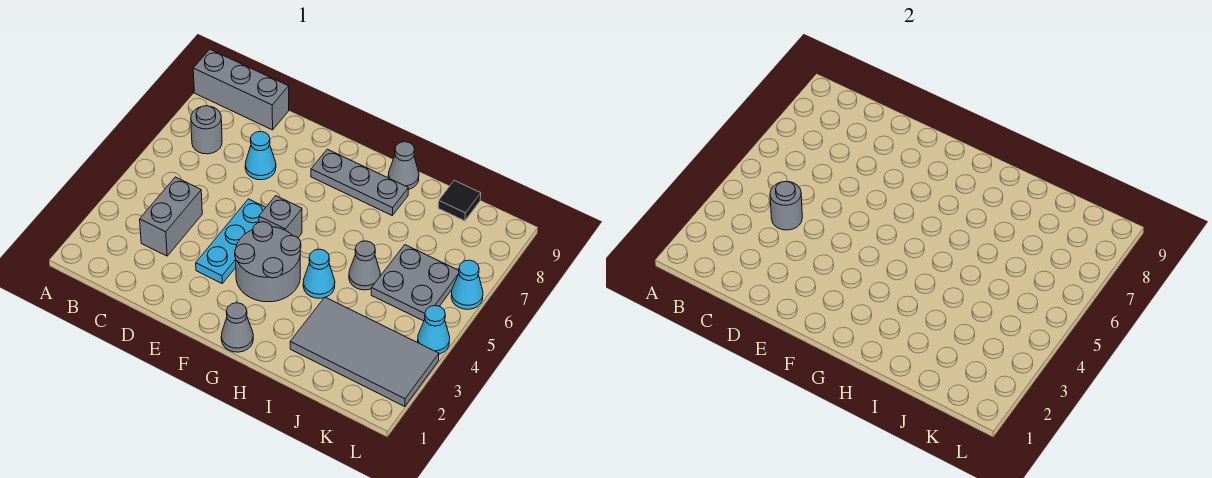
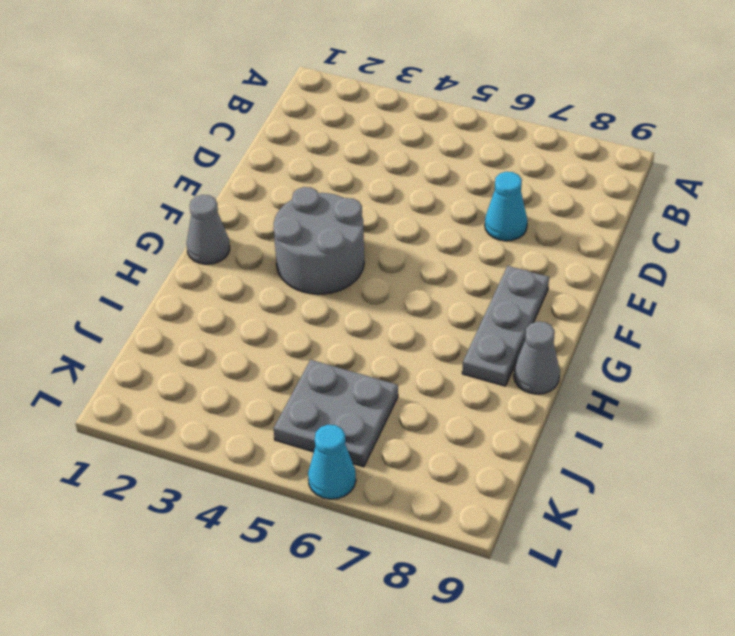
none -> grey 1x3 brick [193,50,289,130]
none -> grey 1x1 round brick [191,106,222,154]
none -> grey 1x2 brick [140,177,202,256]

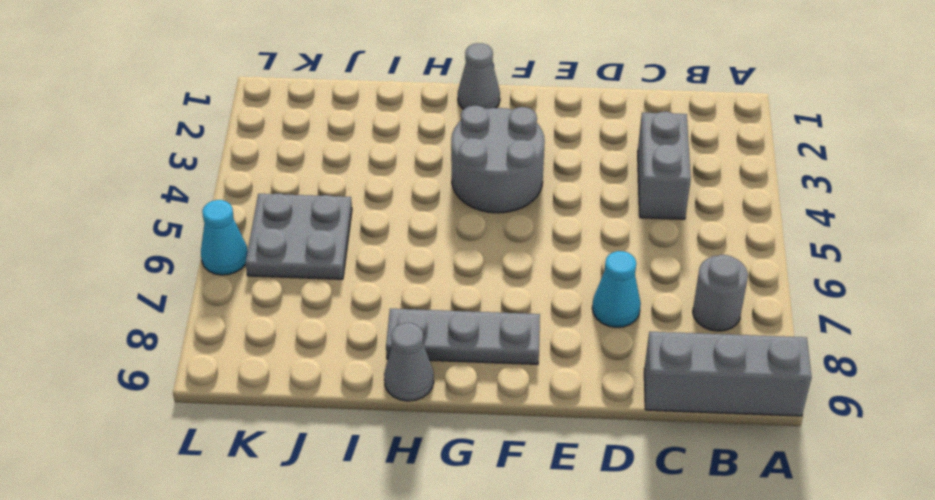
none -> cyan 1x3 plate [196,199,266,283]
none -> grey 1x1 brick [259,196,302,238]
none -> cyan 1x1 cone [303,249,335,298]

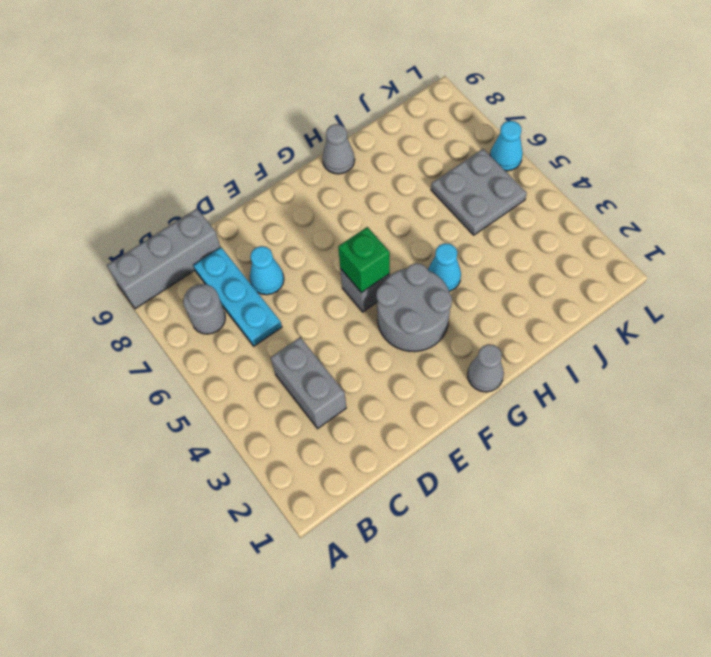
cyan 1x3 plate [193,247,282,346] -> cyan 1x3 plate moved to [196,199,266,283]
green 1x1 brick [338,227,390,293] -> none
none -> grey 1x3 plate [311,149,408,215]
none -> grey 2x4 tile [290,297,439,406]
none -> grey 1x1 cone [349,241,380,290]

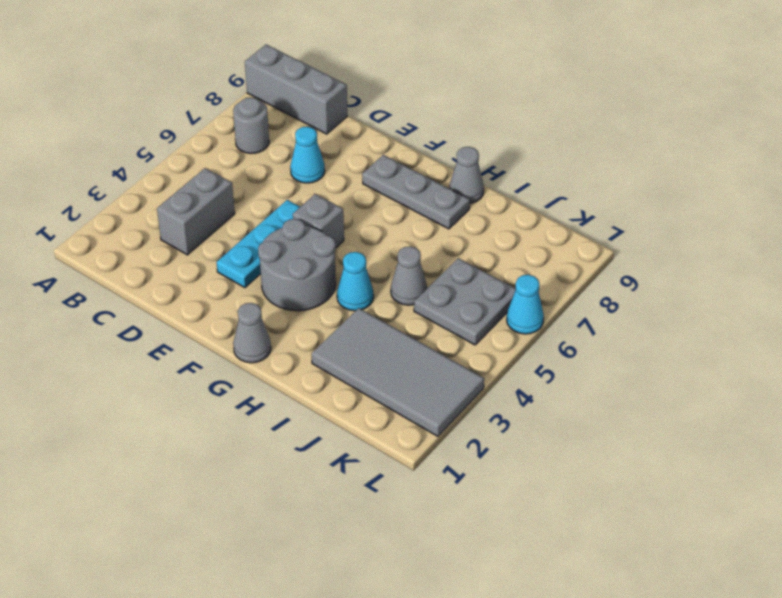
none -> black 1x1 tile [438,180,481,221]
none -> cyan 1x1 cone [418,306,450,354]
none -> grey 1x1 round brick [770,181,802,230]

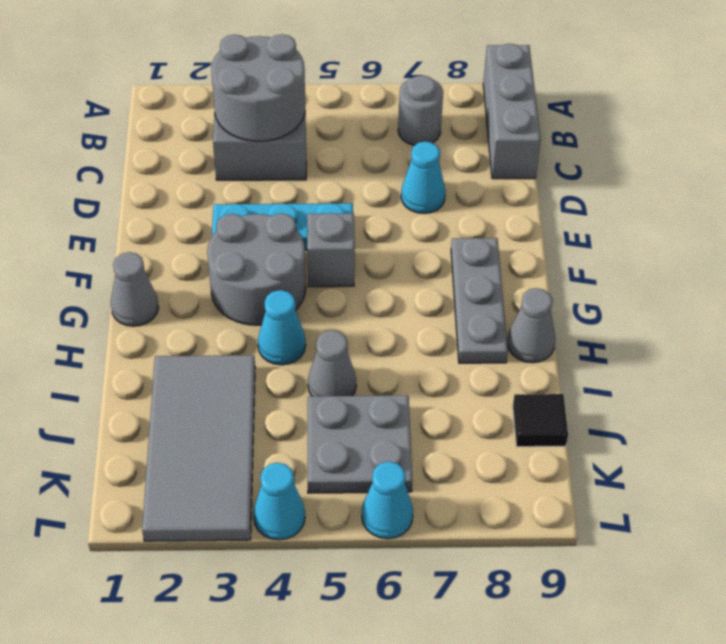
grey 2x2 round brick [211,34,305,141] -> grey 1x1 round brick [770,181,802,230]

